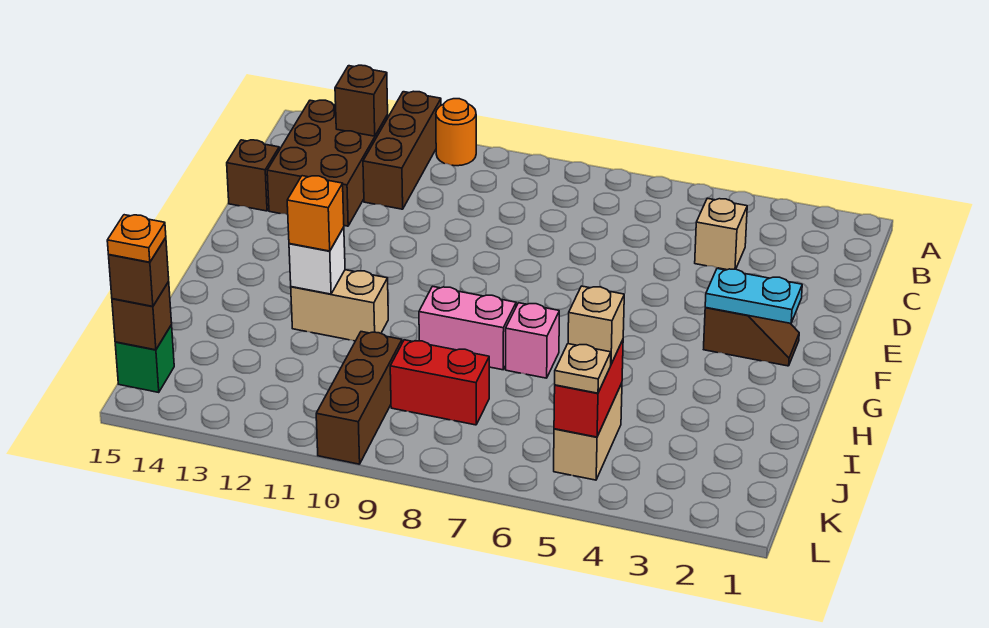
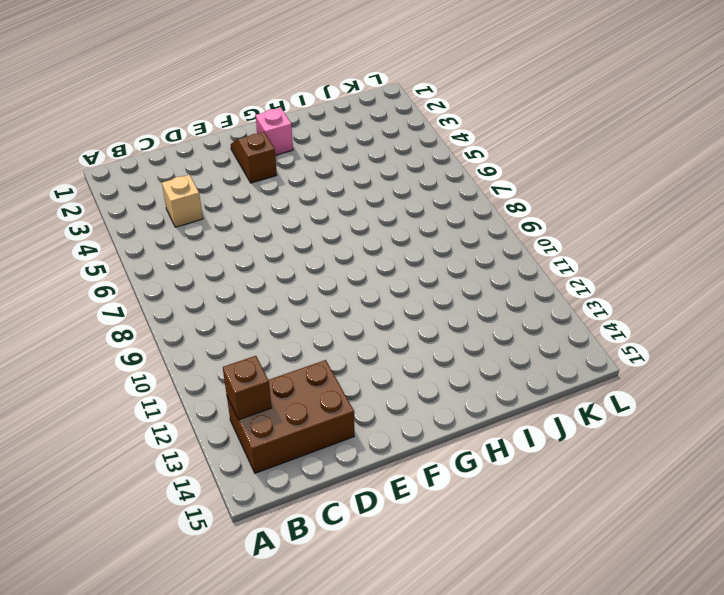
pink 1x1 brick [256,108,293,155] -> pink 1x1 brick moved to [506,303,559,378]
none -> orange 1x1 round brick [436,99,476,166]
none -> brown 1x3 brick [363,91,441,209]
none -> brown 1x1 brick [227,140,279,211]

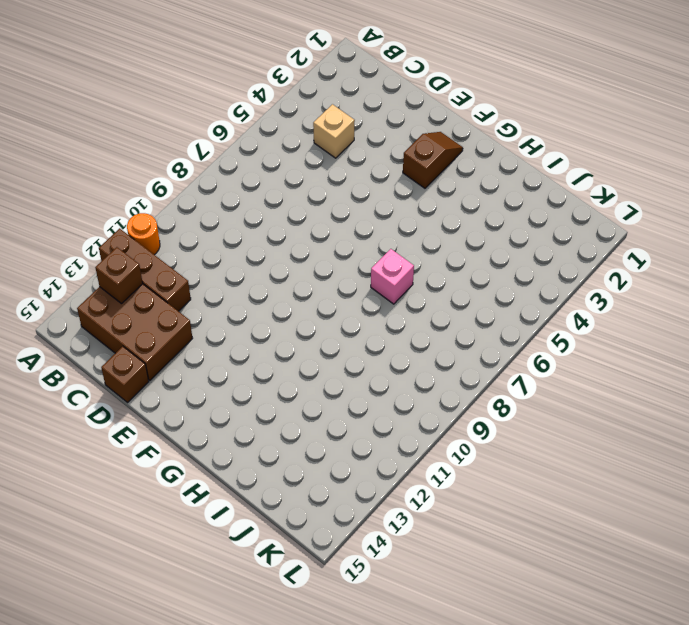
none -> pink 1x2 brick [419,286,516,370]
none -> tan 1x2 brick [291,270,388,341]
none -> tan 1x2 brick [554,383,622,480]

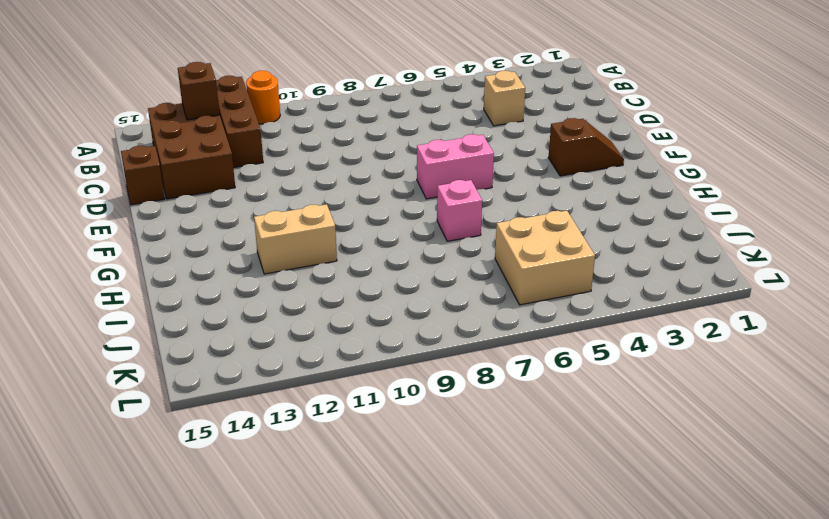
pink 1x2 brick [417,134,494,199] -> pink 1x2 brick moved to [419,286,516,370]
tan 2x2 brick [495,211,595,305] -> tan 1x2 brick [554,383,622,480]
none -> red 1x2 brick [390,340,489,425]
none -> brown 1x3 brick [316,332,402,464]
none -> green 1x1 brick [115,325,174,393]

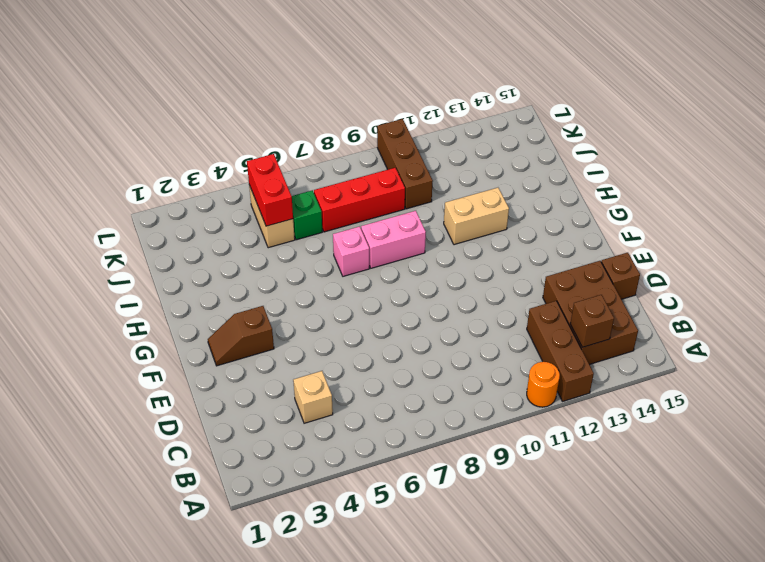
green 1x1 brick [292,190,322,240] -> green 1x1 brick moved to [115,325,174,393]
red 1x3 brick [314,168,405,232] -> red 1x2 brick [390,340,489,425]
none -> cyan 1x2 plate [705,269,802,324]
none -> white 1x1 brick [289,227,345,294]
none -> brown 1x1 brick [112,282,172,350]

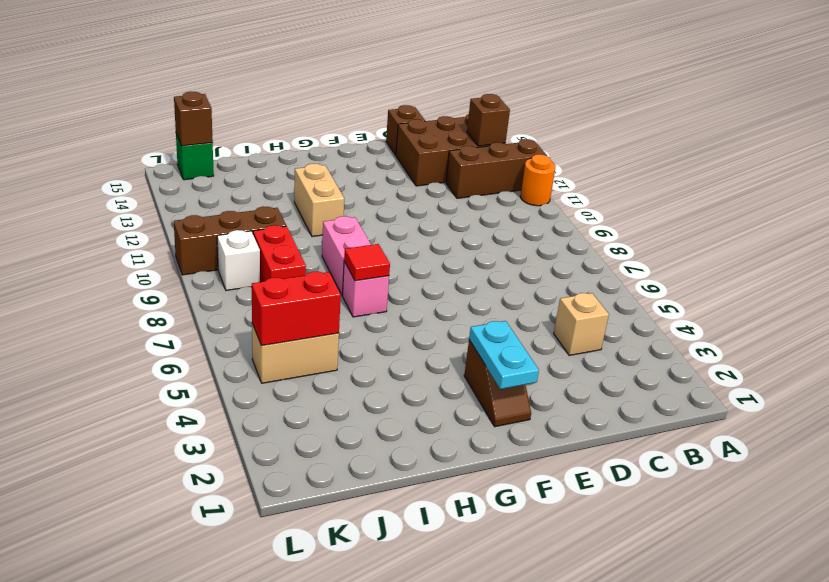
red 1x1 tile [344,244,390,281] -> none
white 1x1 brick [217,230,260,290] -> white 1x1 brick moved to [289,227,345,294]
none -> orange 1x1 brick [287,176,344,251]
none -> tan 1x1 brick [568,286,624,364]
none -> tan 1x1 plate [555,344,611,393]

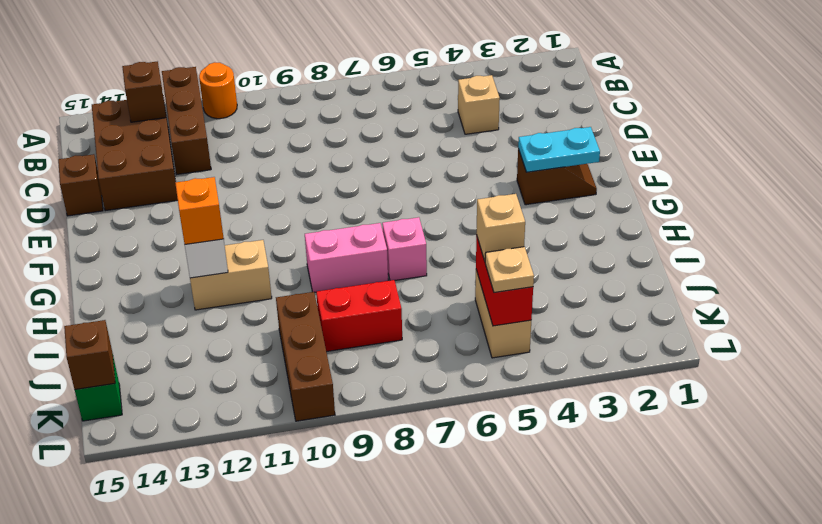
none -> brown 1x1 brick [109,238,169,306]
none -> orange 1x1 plate [107,215,166,262]

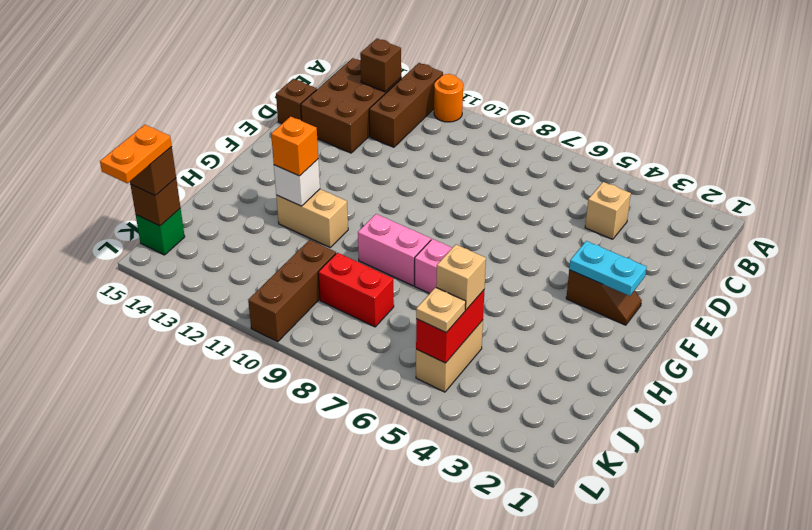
orange 1x2 plate [100,125,172,183] -> orange 1x1 plate [107,215,166,262]

